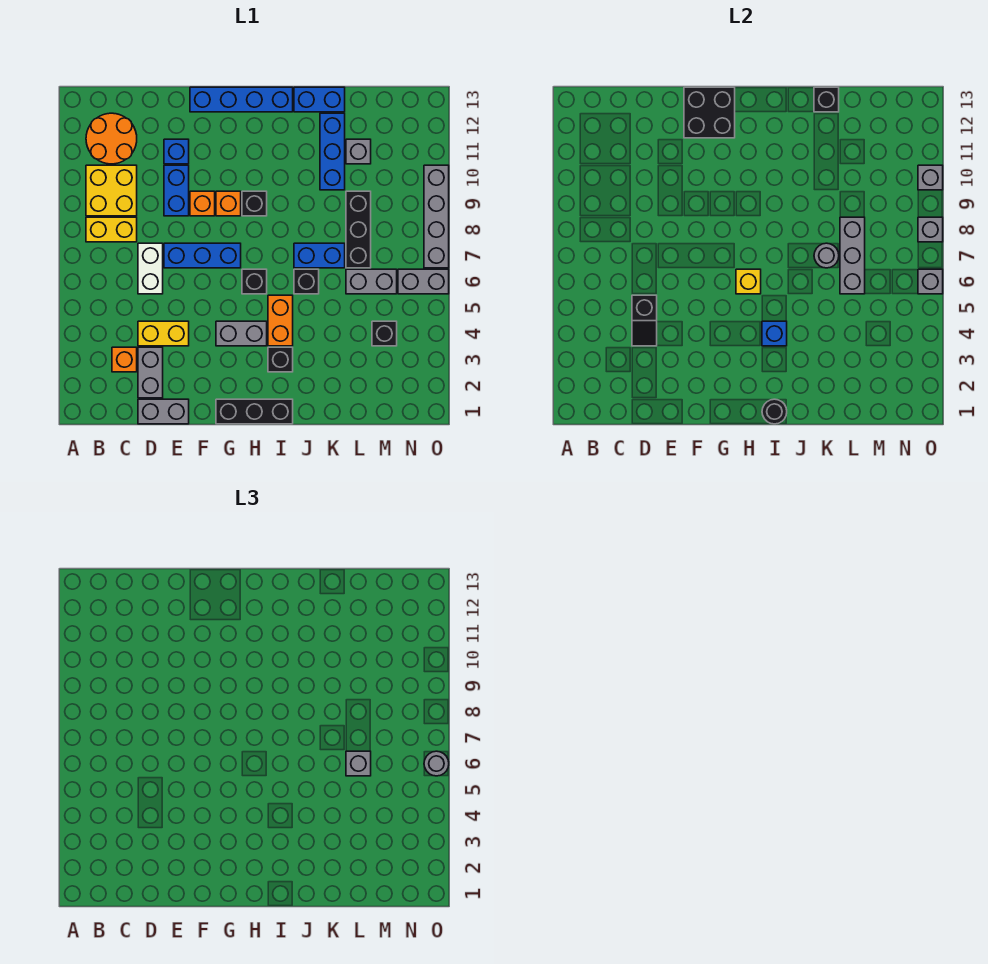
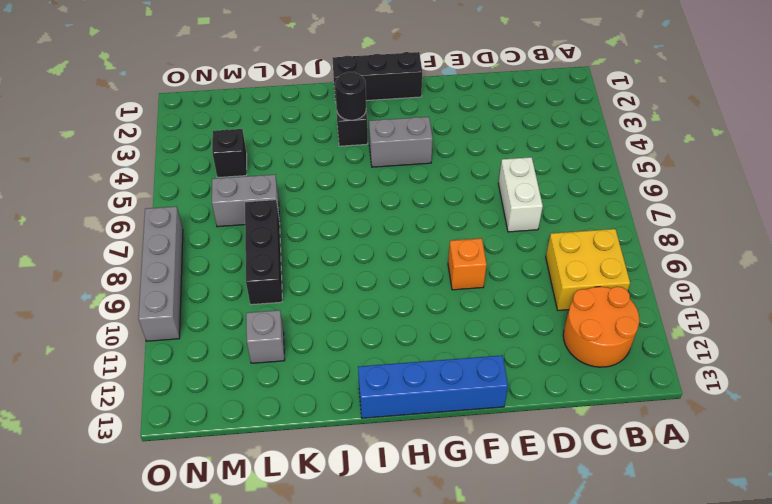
black 1x1 round brick [335,72,366,120] -> black 1x1 round brick moved to [762,399,787,424]
none -> yellow 1x2 brick [86,217,137,242]
none -> orange 1x1 brick [112,347,137,372]
none -> grey 1x2 brick [138,399,189,424]
none -> grey 1x2 brick [138,347,163,398]

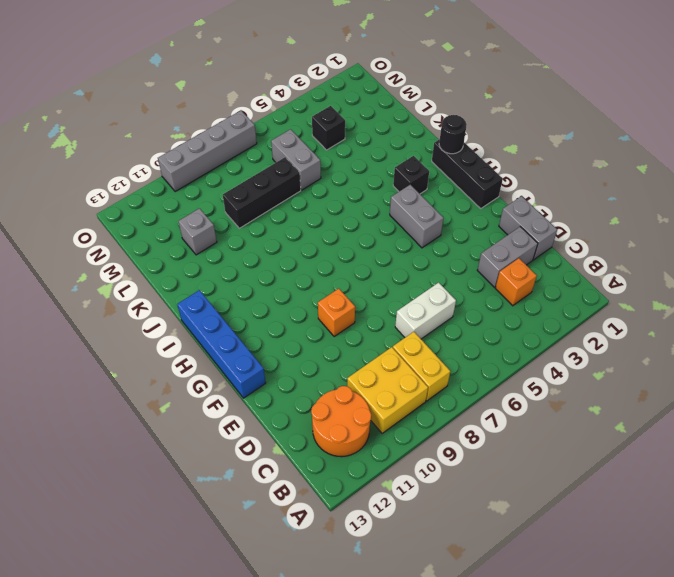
none -> yellow 1x2 brick [138,321,189,346]
none -> blue 1x3 brick [164,243,241,268]
none -> blue 1x2 brick [164,165,189,216]
none -> blue 1x1 brick [164,139,189,164]

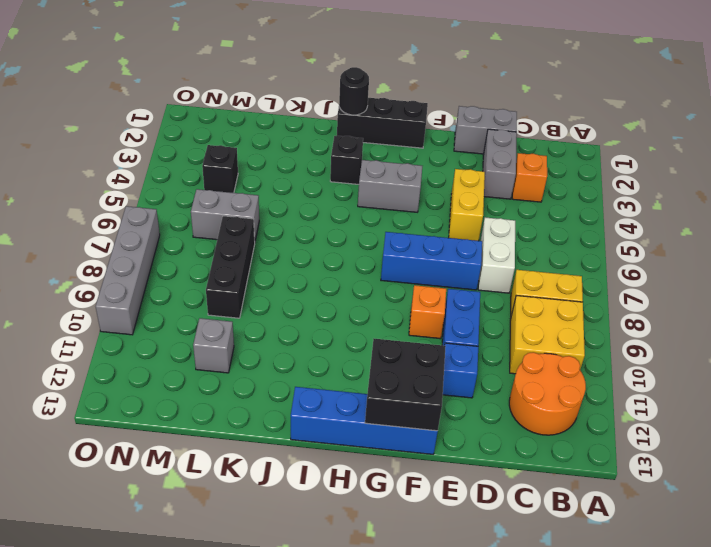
yellow 1x2 brick [449,169,485,241] -> yellow 1x2 brick turned to [138,321,189,346]
none -> orange 1x1 brick [216,191,241,216]
none -> black 1x1 brick [242,269,267,294]
none -> black 1x1 brick [242,191,267,216]
none -> orange 1x2 brick [268,295,293,346]

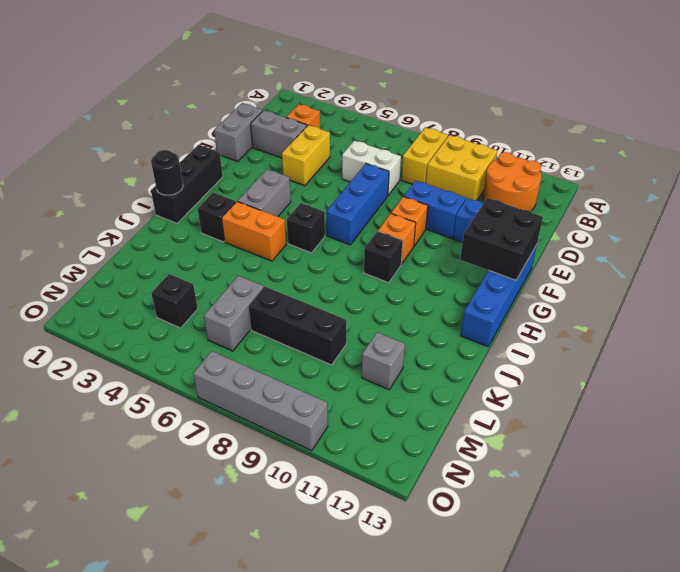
none -> black 1x1 brick [294,269,319,294]
none -> blue 1x2 brick [294,243,345,268]
none -> blue 1x2 brick [294,87,345,112]
none -> blue 1x3 brick [320,113,345,190]

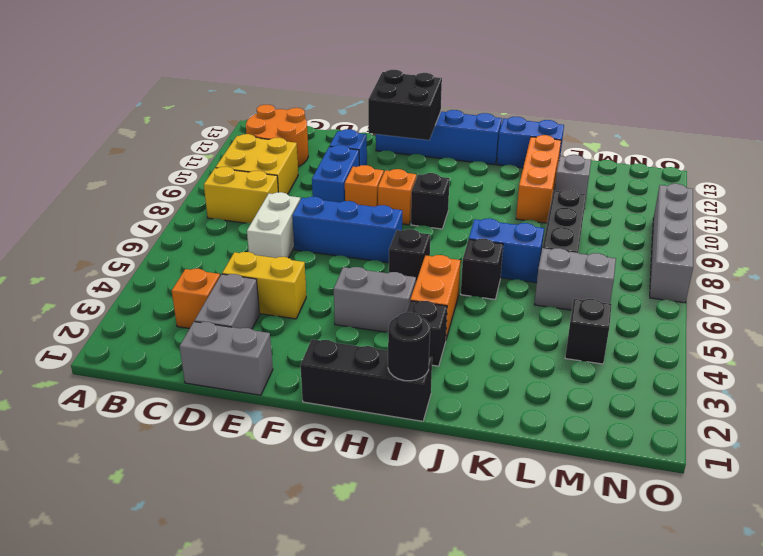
orange 1x3 brick [516,135,561,223] -> blue 1x3 brick [320,113,345,190]
none -> grey 1x2 brick [398,269,449,294]
none -> black 1x2 slope [632,295,657,346]
none -> yellow 1x1 brick [736,269,761,294]
none -> blue 1x1 brick [762,321,787,346]

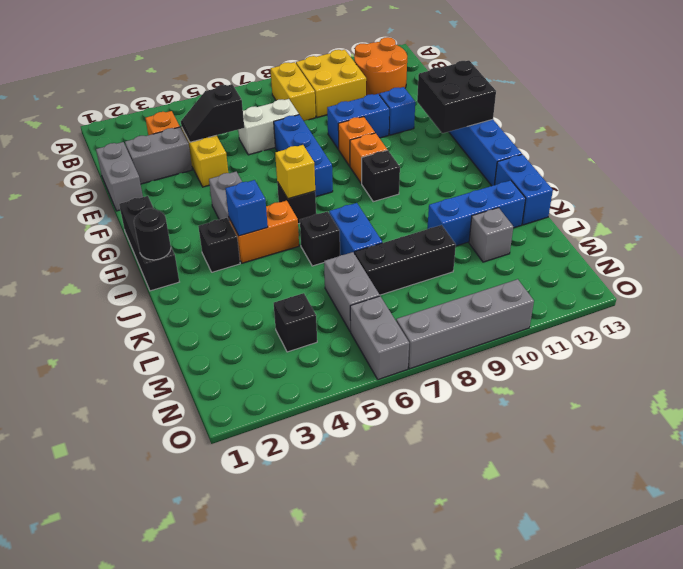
none -> grey 1x1 round brick [814,243,839,268]
none -> black 1x1 brick [814,87,839,112]
none -> grey 1x3 brick [840,217,865,294]
none -> grey 1x1 brick [918,269,943,294]

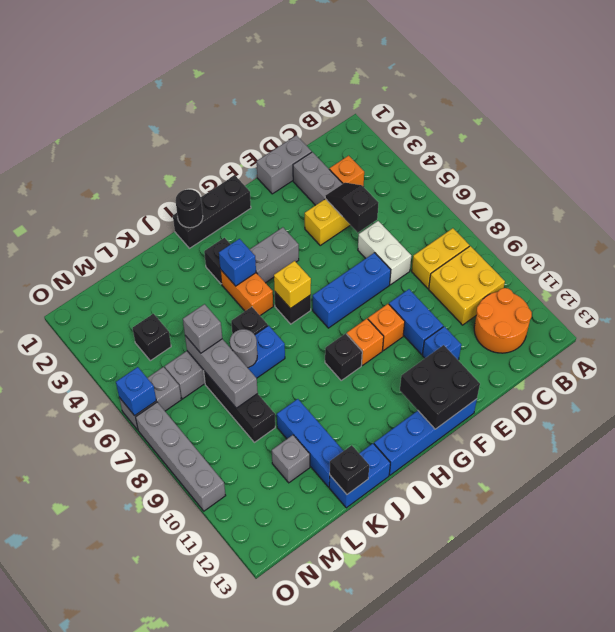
blue 1x1 brick [116,367,156,416] -> grey 1x1 brick [918,269,943,294]
none -> grey 1x1 brick [918,217,943,242]
none -> grey 1x1 brick [918,165,943,190]
none -> grey 1x1 round brick [424,751,449,776]

